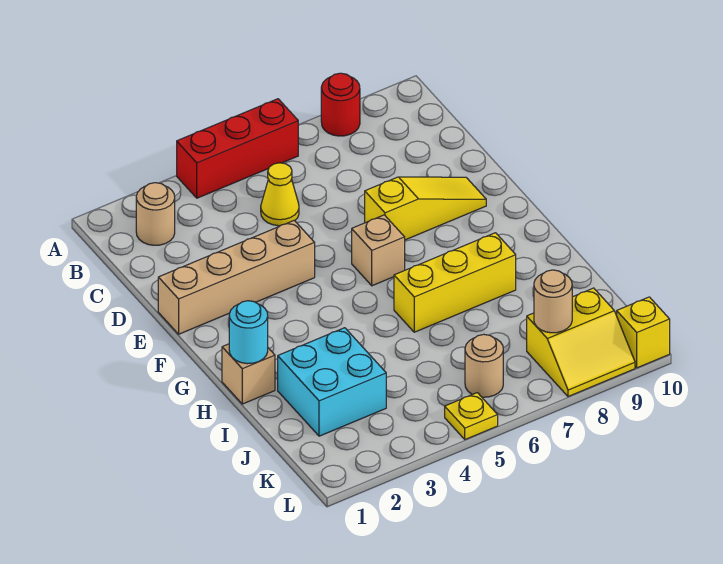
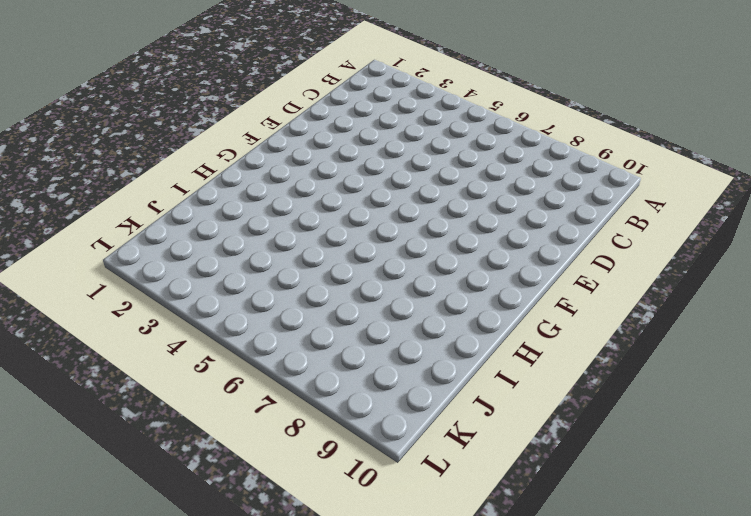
none -> red 1x3 brick [177,99,298,198]
none -> red 1x1 round brick [321,73,360,136]
none -> tan 1x1 round brick [136,183,175,245]

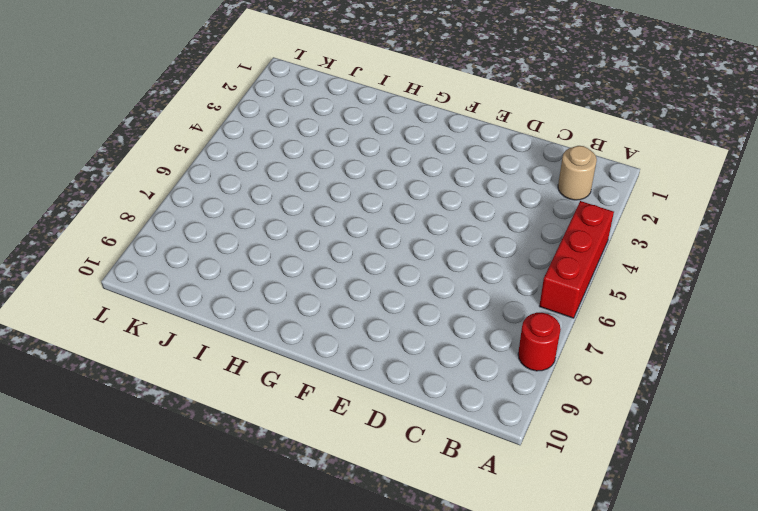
none -> yellow 1x1 cone [261,163,299,226]
none -> tan 1x4 brick [158,221,315,334]
none -> yellow 1x3 slope [365,177,486,240]

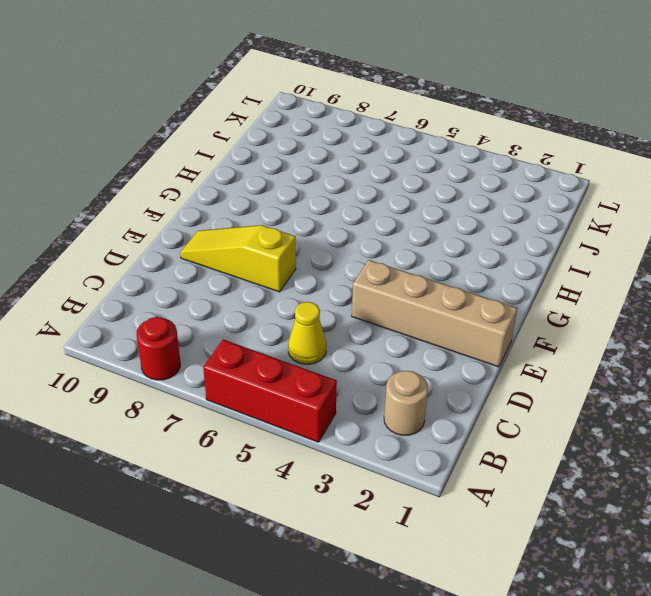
none -> tan 1x1 brick [352,215,405,286]
none -> tan 1x1 brick [222,344,275,404]
none -> yellow 1x3 brick [394,233,516,332]

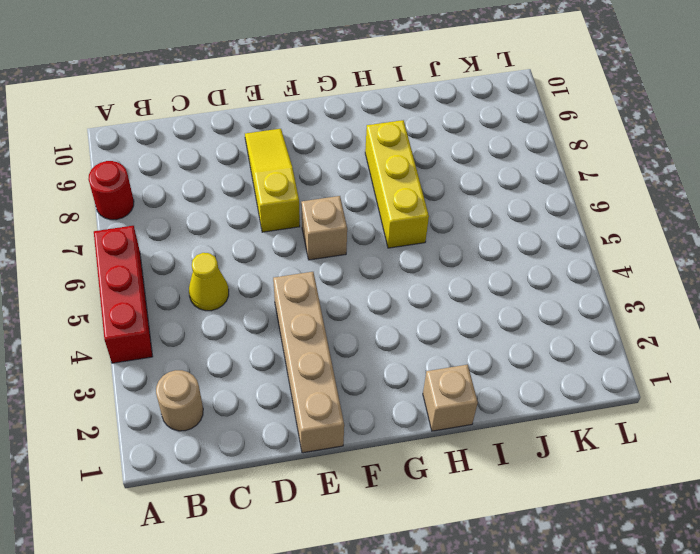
none -> cyan 2x2 brick [278,328,386,436]
none -> tan 1x1 round brick [465,334,503,397]
none -> yellow 2x2 slope [527,288,635,397]

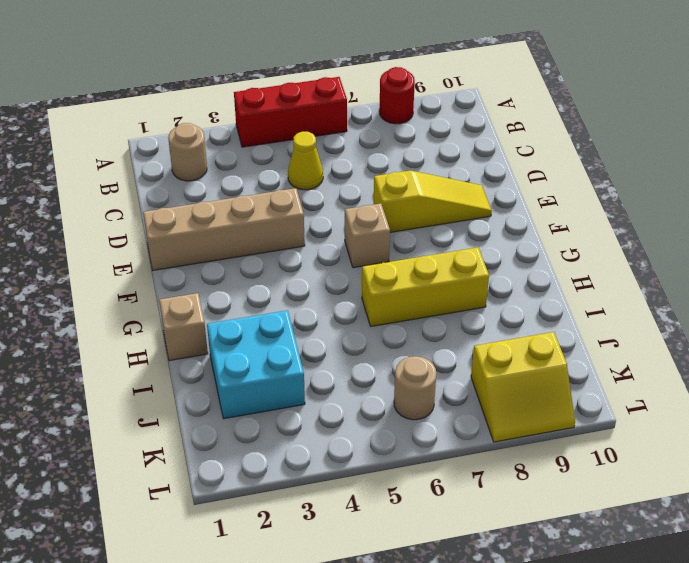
none -> yellow 1x1 plate [445,393,498,440]
none -> yellow 1x1 brick [617,297,670,368]
none -> cyan 1x1 round brick [229,301,268,364]

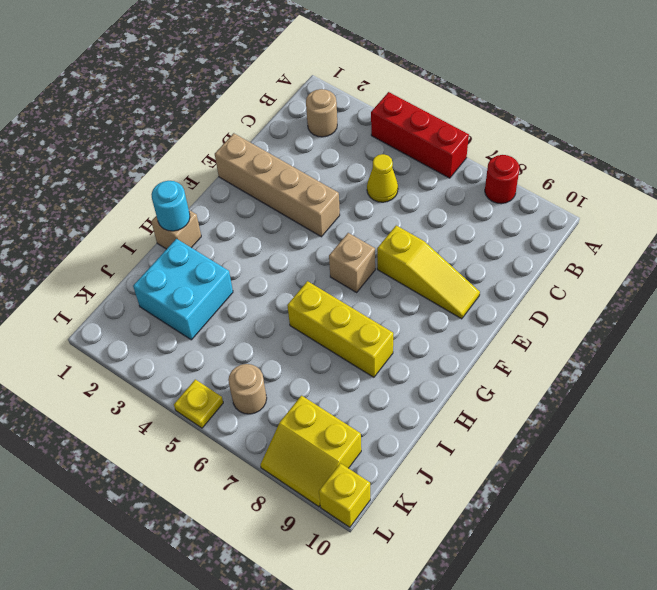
none -> tan 1x1 round brick [534,270,572,333]

